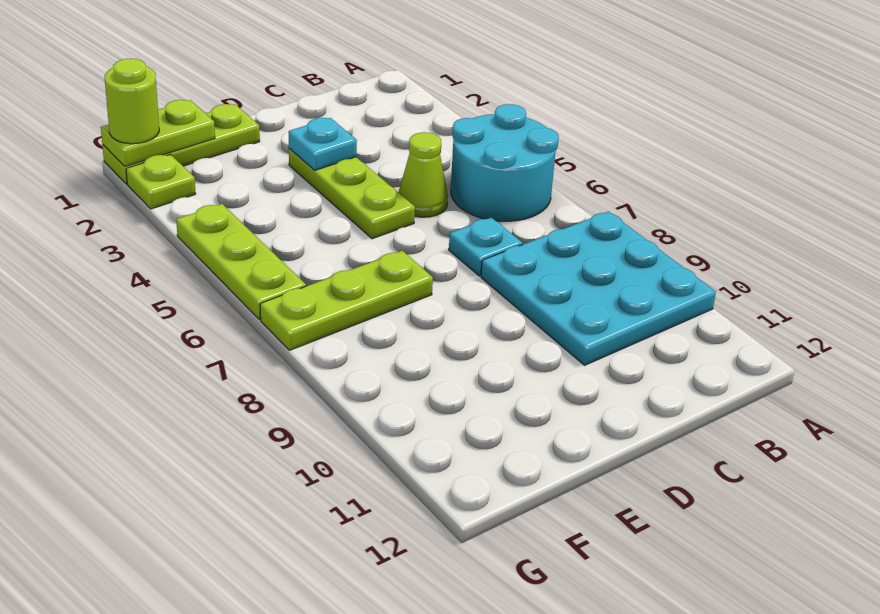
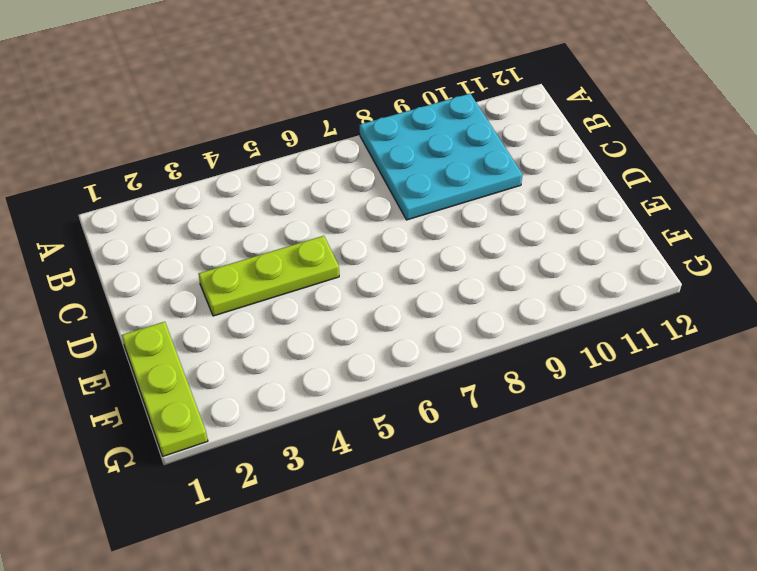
none -> cyan 2x2 round brick [451,104,559,221]
none -> lime 1x1 cone [398,132,448,217]
none -> cyan 1x1 plate [449,218,523,276]

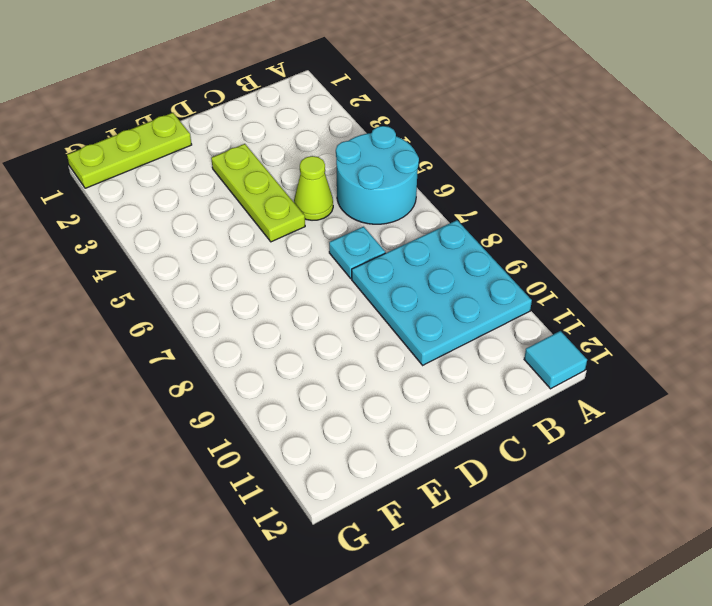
cyan 1x1 tile [524,331,587,389] -> none
none -> lime 1x3 plate [260,251,433,350]
none -> lime 1x1 plate [126,154,196,209]
none -> lime 1x3 plate [176,204,306,320]

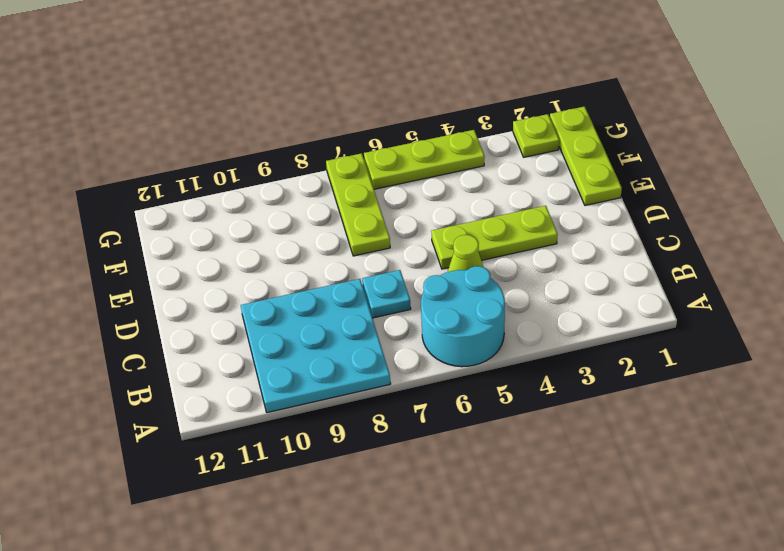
none -> cyan 1x1 plate [289,118,357,170]
none -> lime 1x2 plate [101,100,215,166]
none -> lime 1x1 round brick [105,58,159,144]

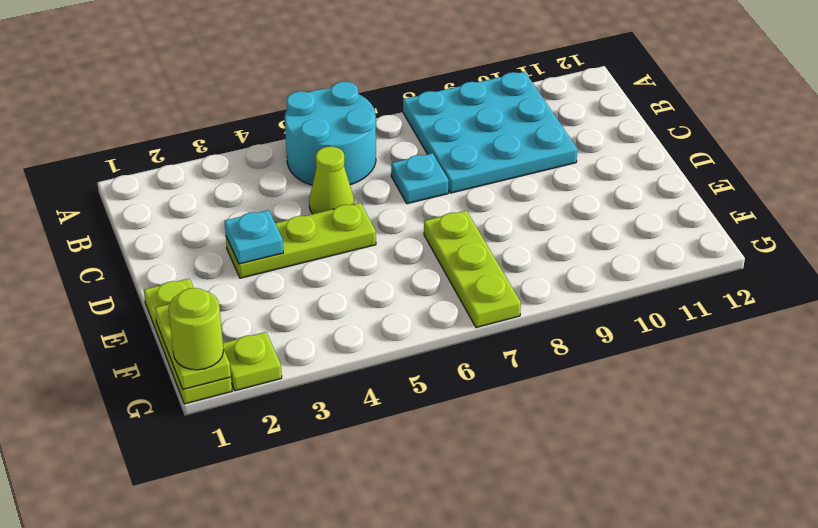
none -> lime 1x3 plate [176,204,306,320]

